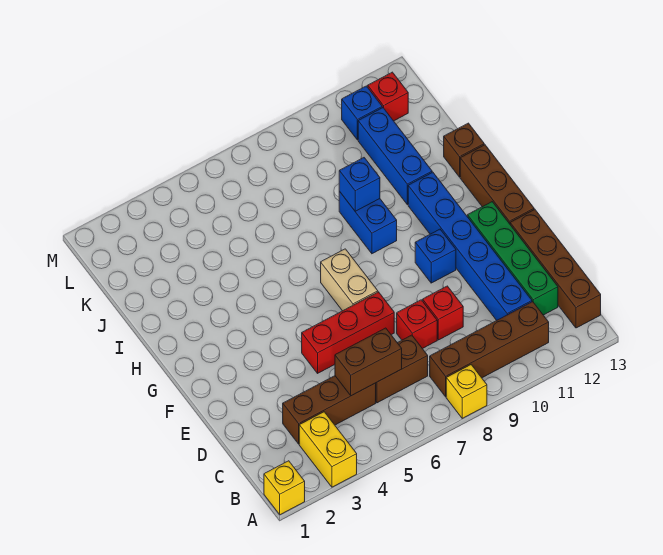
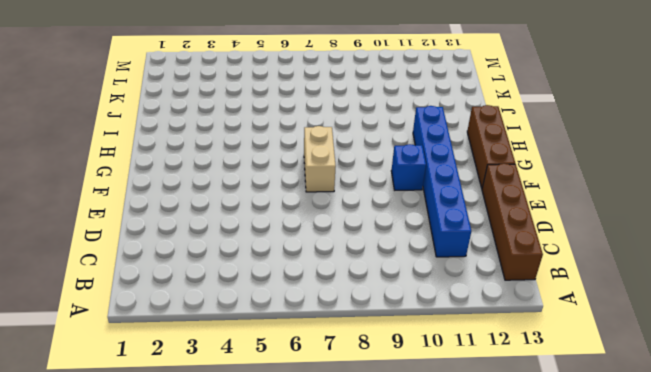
none -> yellow 1x1 brick [264,461,305,515]
none -> yellow 1x2 brick [299,412,357,487]
none -> yellow 1x1 brick [446,365,487,418]

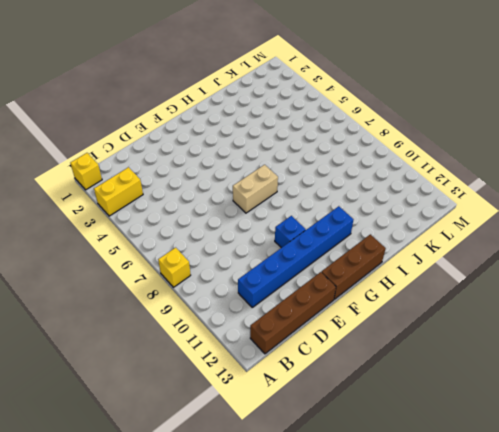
none -> brown 1x4 brick [430,302,549,397]
none -> brown 1x3 brick [283,376,376,444]
none -> brown 1x2 brick [376,335,428,403]

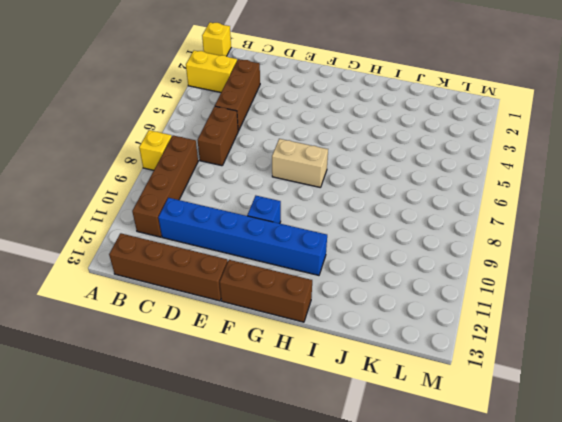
none -> green 1x4 brick [468,202,558,315]
none -> red 1x1 brick [397,300,437,349]
none -> red 1x1 brick [423,286,463,340]

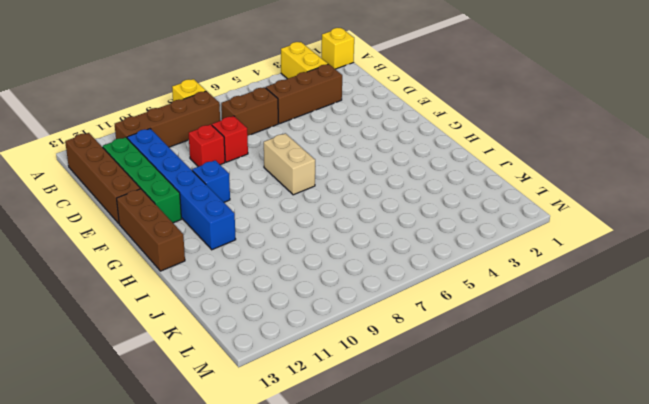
none -> red 1x3 brick [302,292,394,373]
none -> blue 1x2 brick [339,191,397,254]
none -> blue 1x3 brick [358,108,432,205]

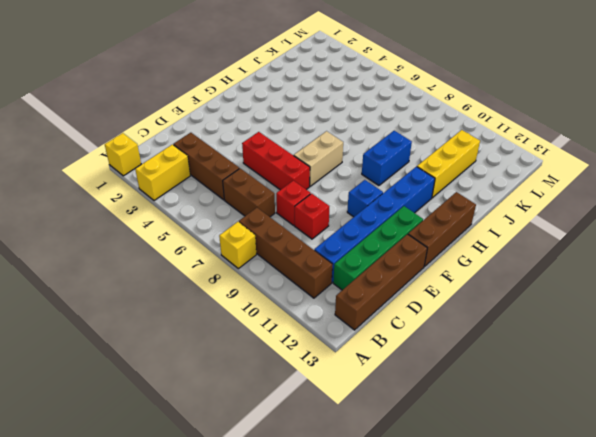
yellow 1x3 brick [417,130,480,198] -> blue 1x3 brick [358,108,432,205]
none -> brown 1x1 brick [444,123,484,177]
none -> blue 1x1 brick [342,86,382,140]
none -> red 1x1 brick [368,72,408,121]

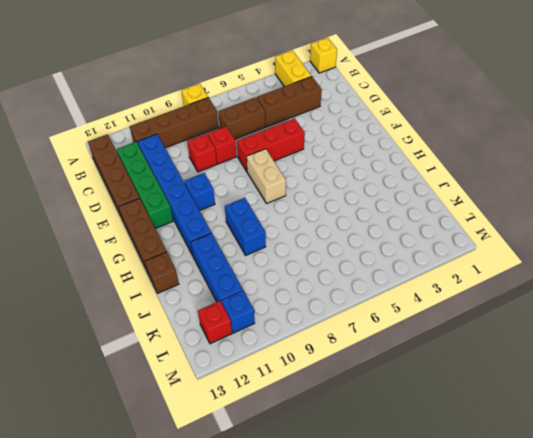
none -> brown 1x2 brick [335,328,402,396]
none -> blue 1x1 brick [339,158,380,211]

